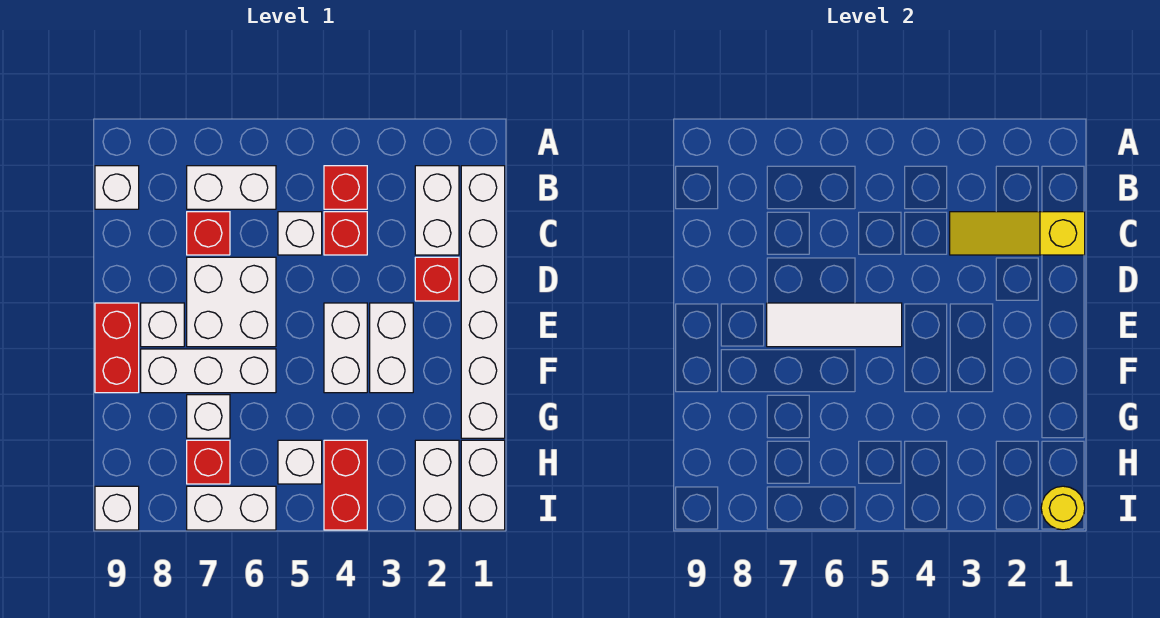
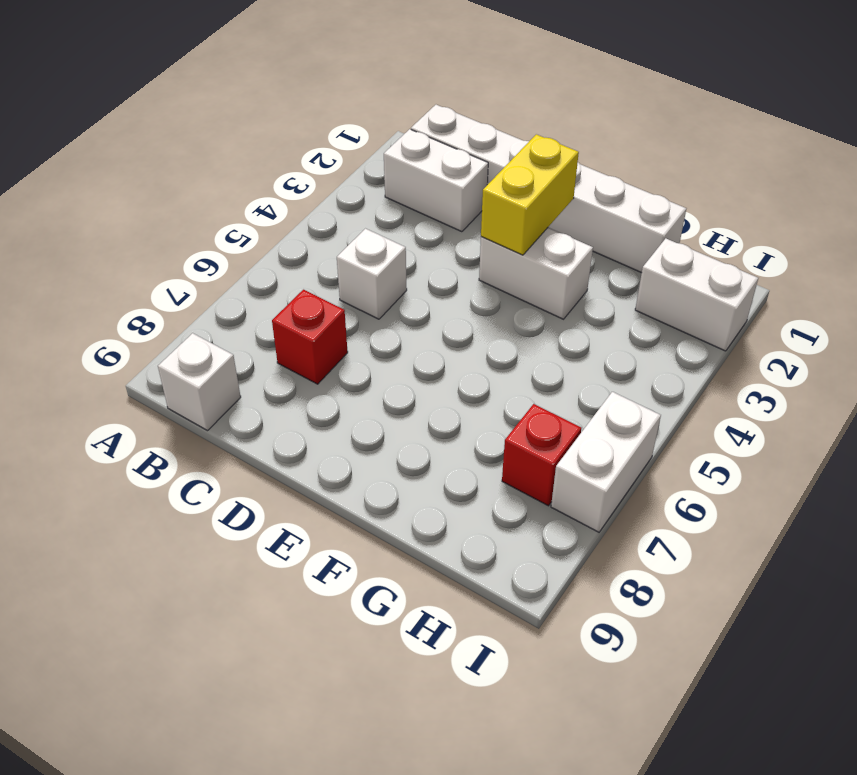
yellow 1x2 brick [481,134,579,255] -> none
none -> red 1x1 brick [324,166,367,209]
none -> white 1x2 brick [187,166,276,209]
none -> red 1x1 brick [324,212,367,255]

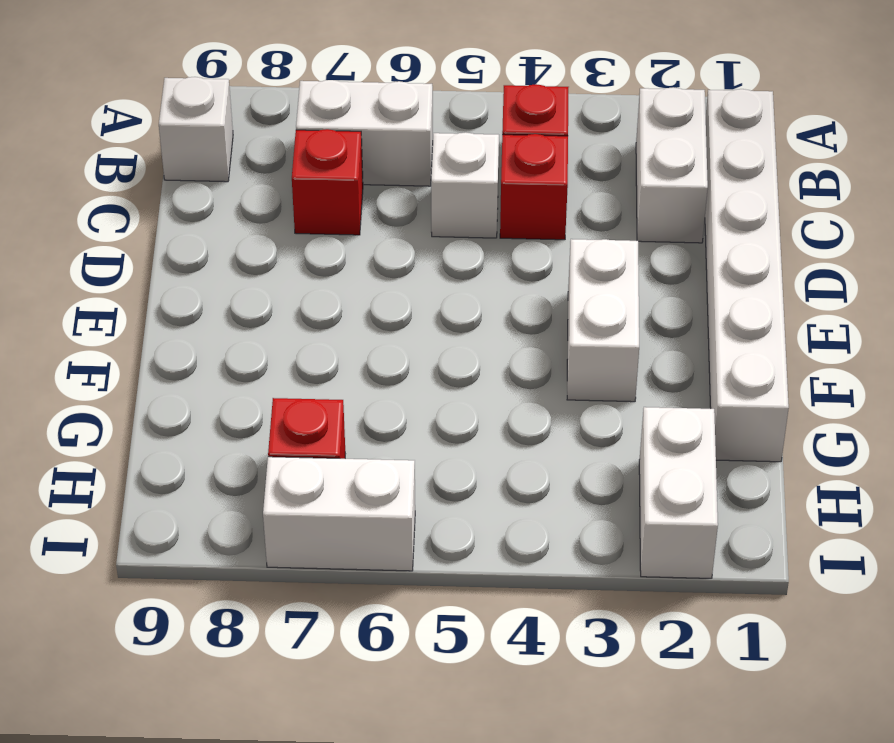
none -> red 1x1 brick [415,257,459,301]
none -> white 2x2 brick [187,257,276,347]
none -> white 1x2 brick [324,303,367,393]

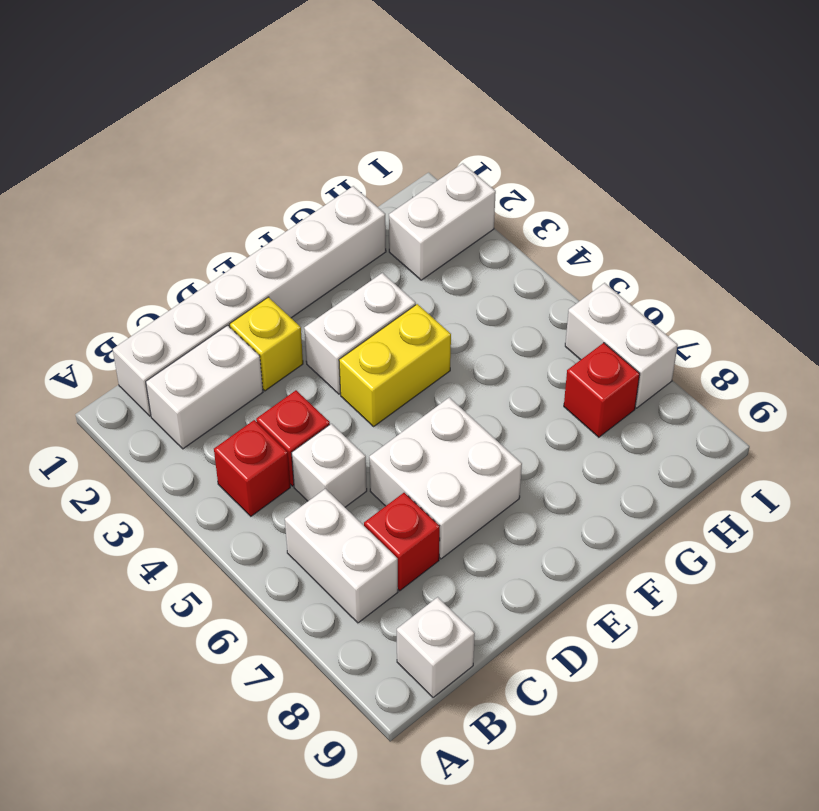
yellow 1x1 brick [230,297,303,391] -> red 1x1 brick [415,257,459,301]
yellow 1x2 brick [339,304,451,426] -> white 1x2 brick [324,303,367,393]
none -> white 1x1 brick [141,303,184,347]
none -> red 1x2 brick [95,303,139,393]
none -> white 1x3 brick [141,349,276,393]

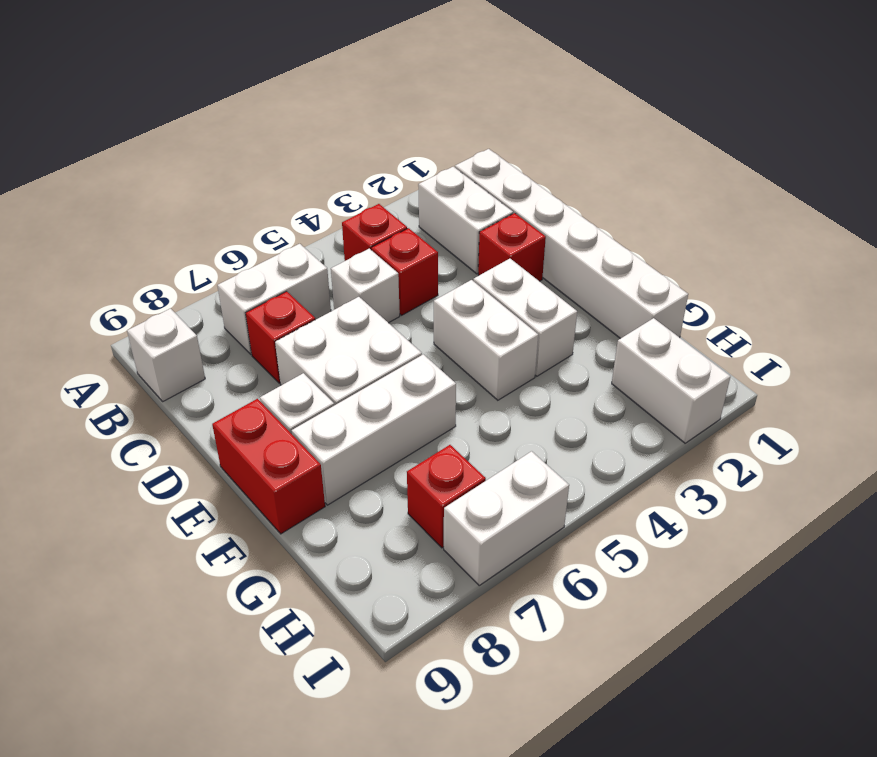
none -> white 1x1 brick [187,395,230,438]
none -> white 1x2 brick [461,440,505,530]
none -> red 1x2 brick [324,440,367,530]

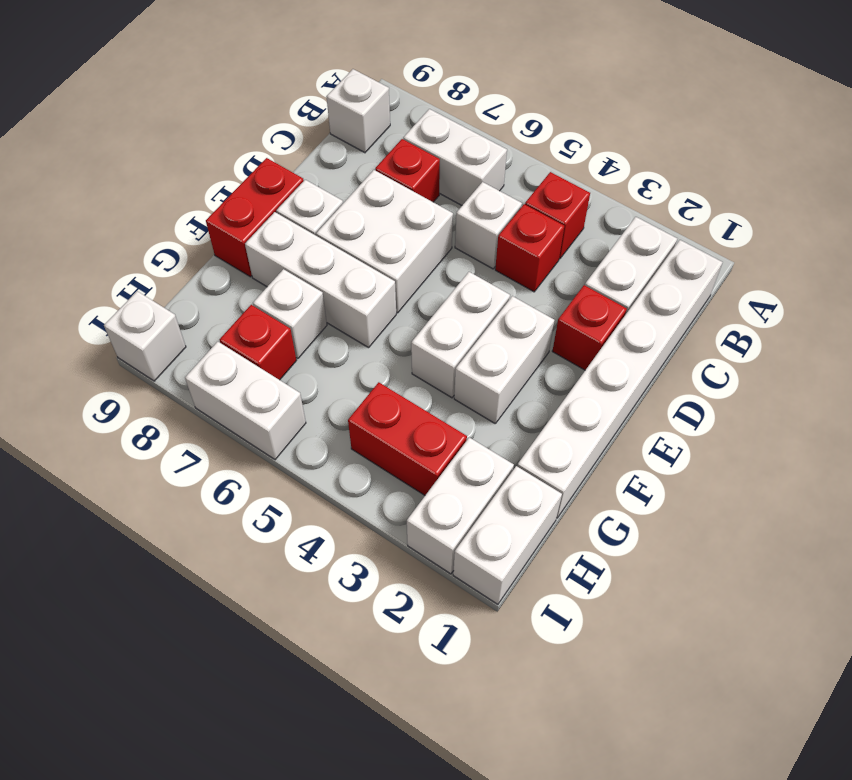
red 1x2 brick [348,382,467,495] -> red 1x2 brick turned to [324,440,367,530]
none -> white 1x1 brick [278,440,322,484]
none -> yellow 1x3 slope [950,212,1085,255]
none -> white 1x3 tile [767,303,902,347]

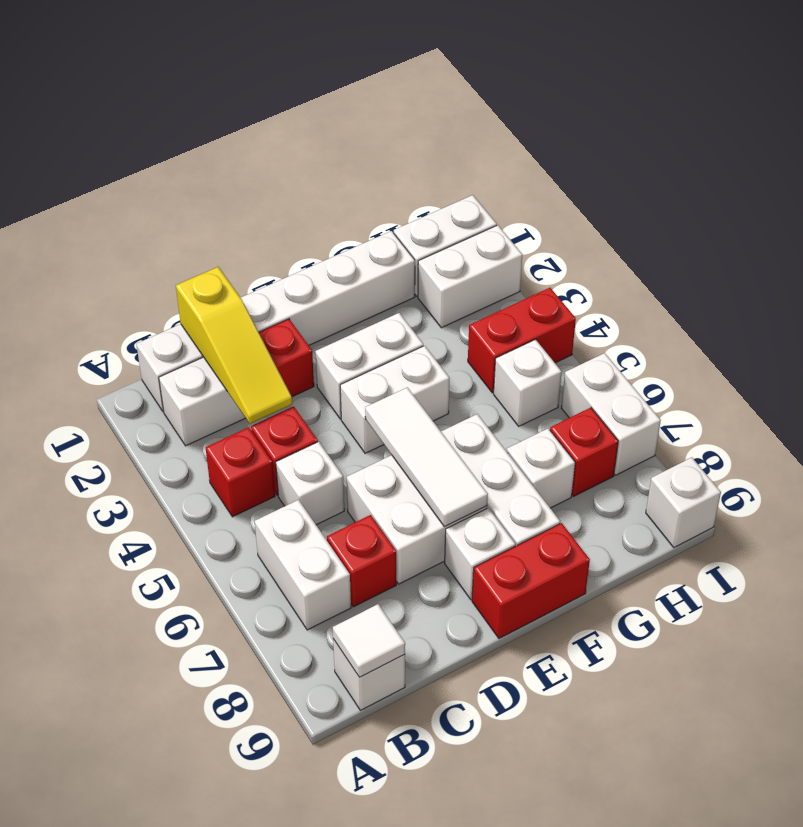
white 1x1 tile [333,604,405,677] -> none
none -> yellow 1x1 round brick [1041,486,1085,530]

